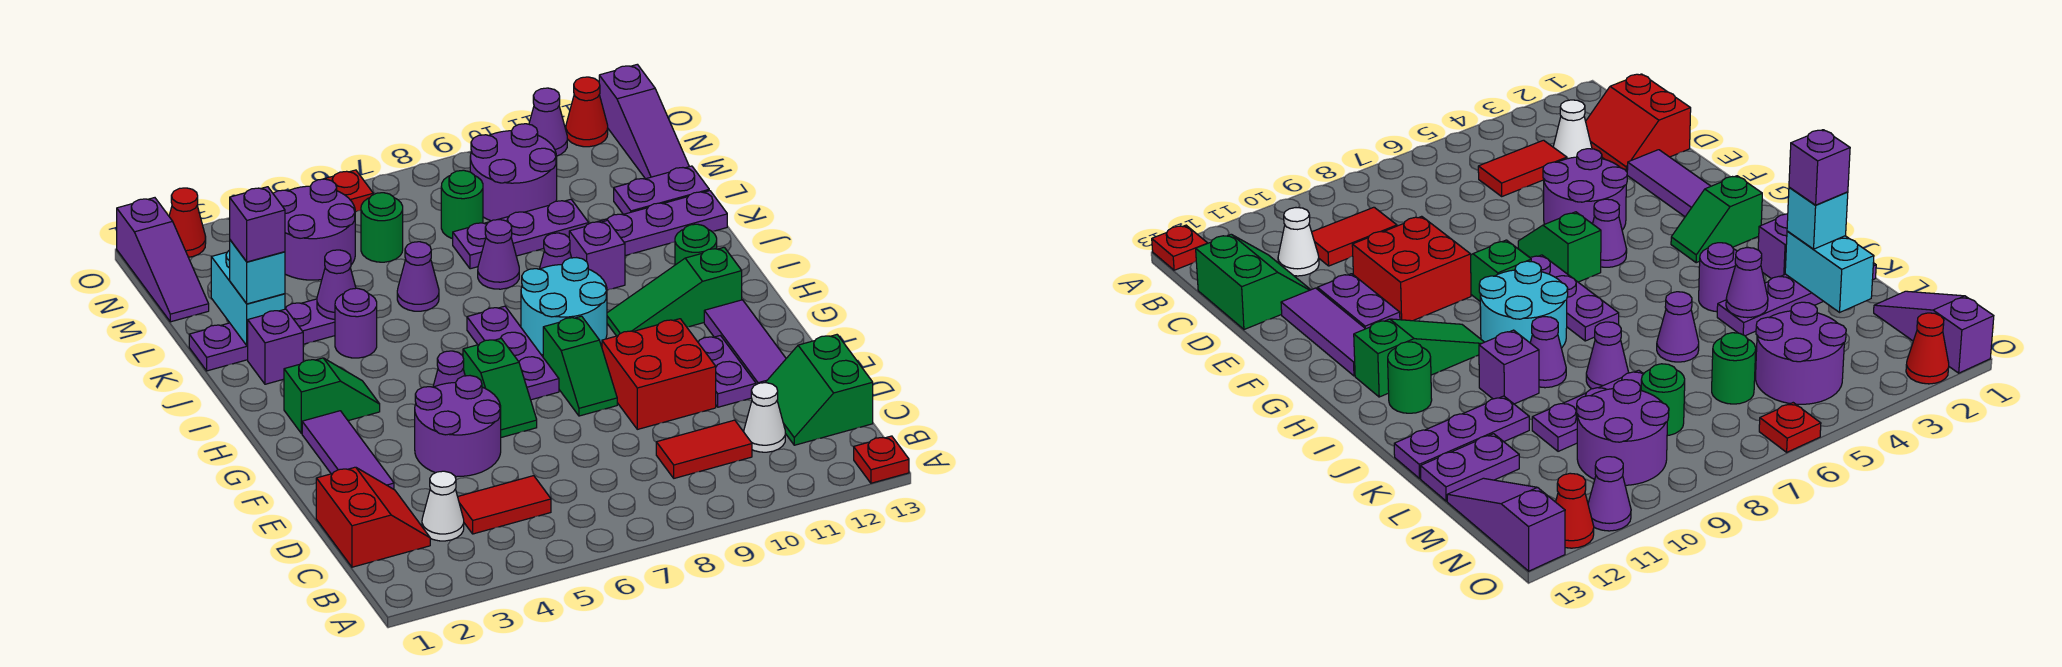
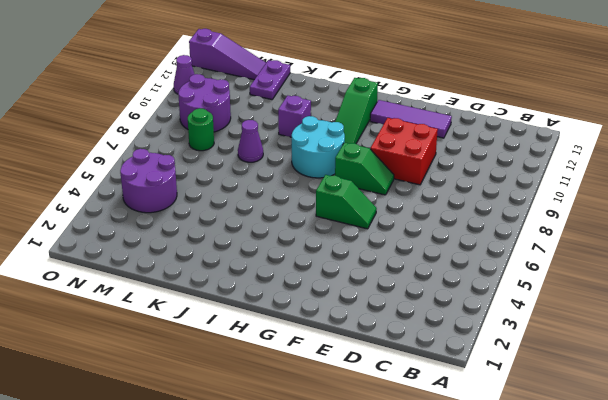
none -> red 1x1 plate [854,436,909,483]
none -> red 2x2 slope [316,467,430,567]
none -> white 1x1 cone [422,471,464,541]
none -> red 1x2 tile [458,476,551,534]

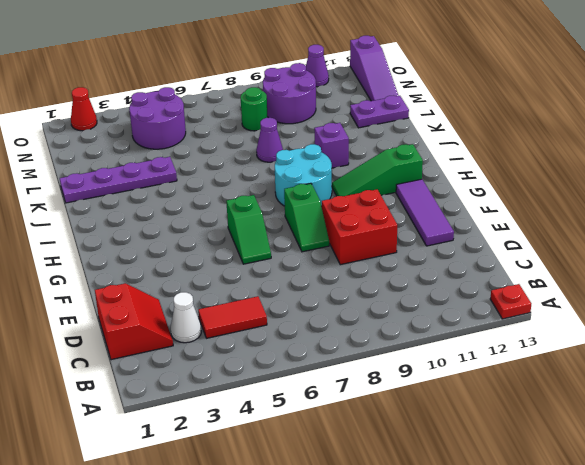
none -> red 1x2 tile [656,420,752,478]
none -> white 1x1 cone [744,383,785,452]
none -> green 2x2 slope [765,335,873,445]
none -> purple 1x3 tile [302,411,394,489]

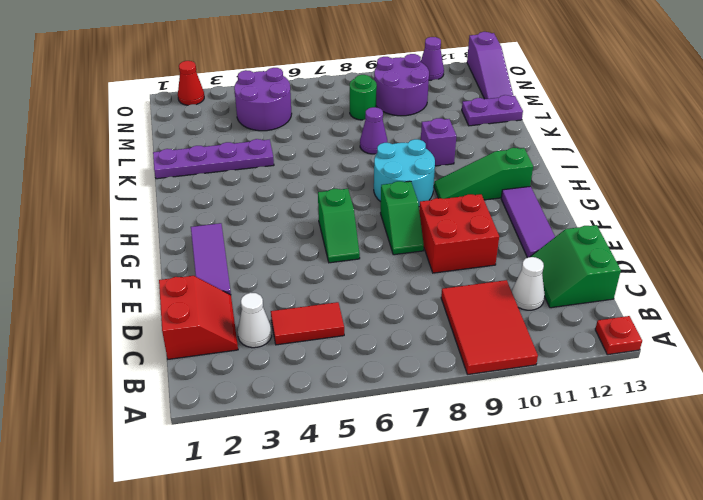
red 2x3 tile [441,280,538,374] -> red 1x2 tile [656,420,752,478]
none -> purple 2x2 round brick [415,376,501,477]
none -> purple 1x2 plate [698,336,756,407]
none -> purple 1x1 cone [433,351,465,387]
none -> purple 1x3 plate [467,306,559,400]

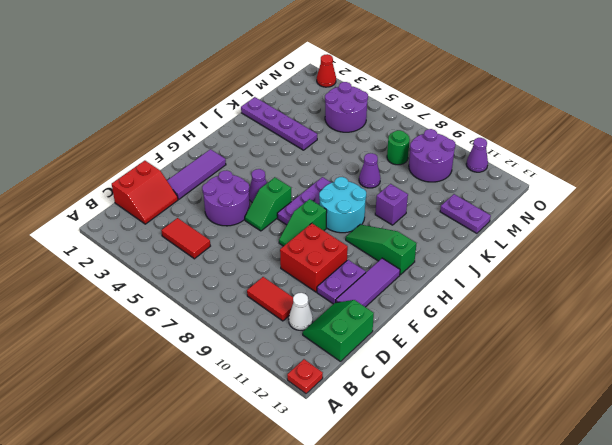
none -> white 1x1 cone [422,471,464,541]
none -> green 1x2 slope [284,358,380,433]
none -> green 1x1 round brick [675,224,717,265]
none -> purple 1x1 brick [248,309,303,384]

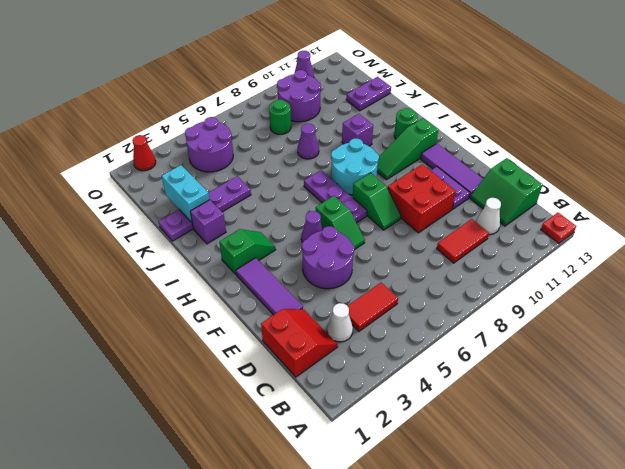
none -> purple 1x1 round brick [335,288,377,358]
none -> purple 1x1 cone [540,233,571,269]
none -> purple 1x1 cone [397,242,439,311]
none -> purple 1x3 plate [598,191,727,256]

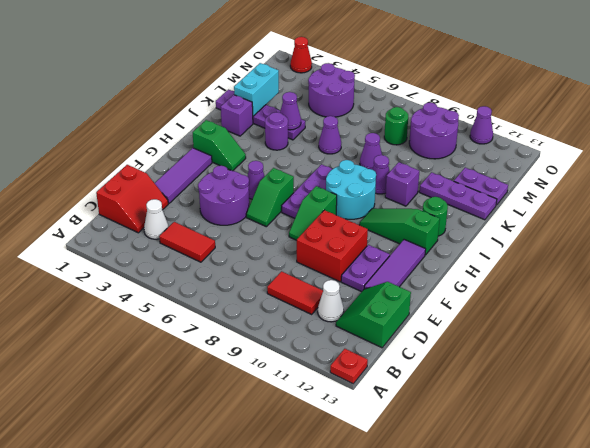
none -> purple 1x3 plate [453,199,589,269]
none -> purple 1x3 slope [117,198,209,322]
none -> green 1x1 round brick [361,193,403,262]
none -> purple 1x3 slope [599,64,689,179]

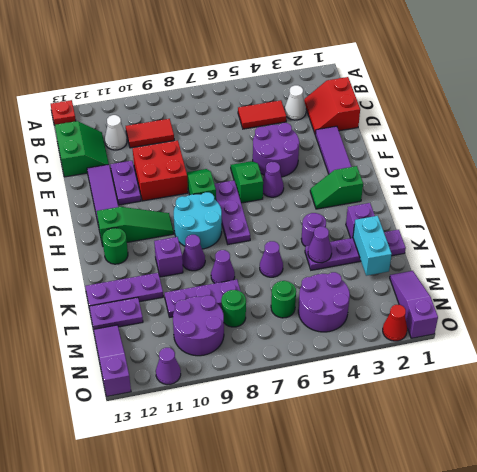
none -> red 1x1 plate [325,170,373,212]
none -> red 1x1 cone [566,77,608,147]
none -> cyan 1x1 brick [230,240,285,304]
none -> purple 1x1 brick [230,187,285,262]

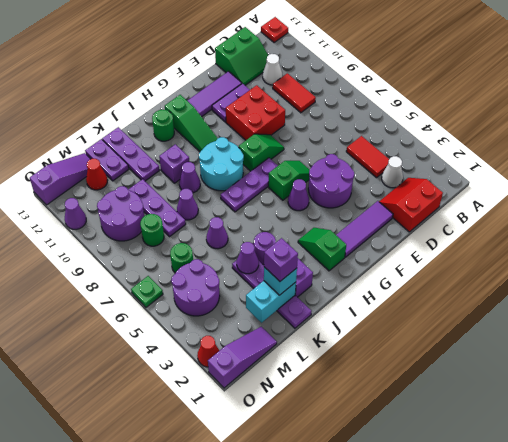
red 1x1 cone [86,159,108,190] -> red 1x1 cone moved to [566,77,608,147]
green 1x1 plate [131,276,163,307] -> red 1x1 plate [325,170,373,212]

